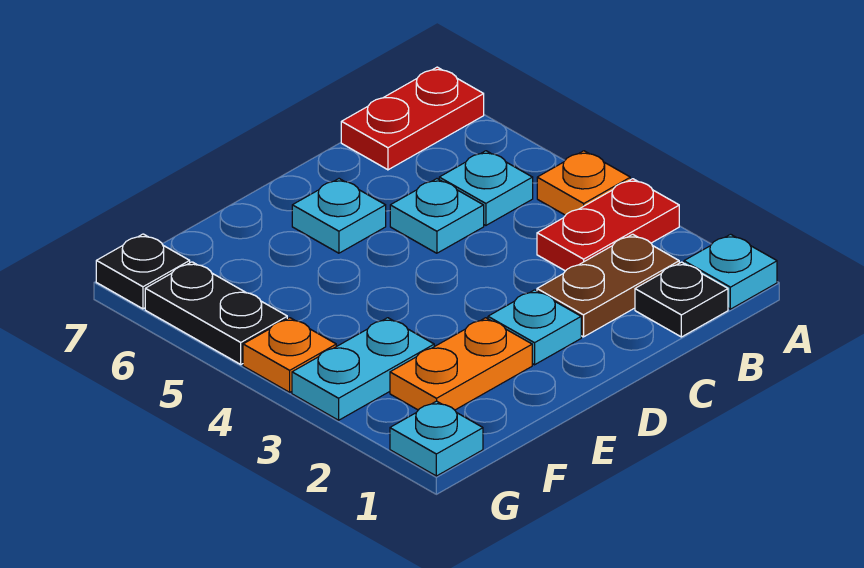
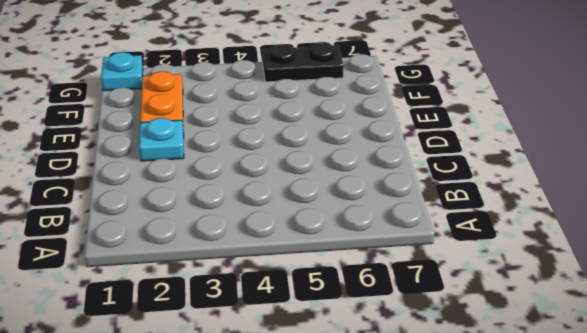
none -> cyan 1x1 plate [684,234,777,309]
none -> red 1x2 plate [537,179,679,271]
none -> orange 1x1 plate [537,151,630,215]

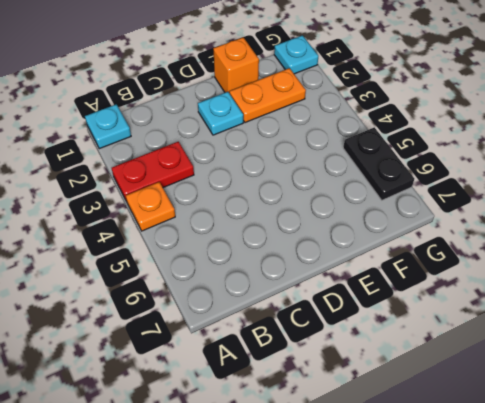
orange 1x1 brick [213,37,259,93] -> none
none -> red 1x2 plate [341,67,484,170]
none -> black 1x1 plate [635,262,728,337]
none -> brown 1x2 plate [537,234,679,337]

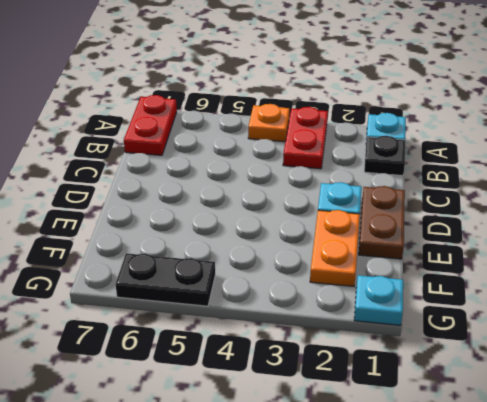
brown 1x2 plate [359,186,405,259] -> brown 1x2 plate moved to [537,234,679,337]
none -> cyan 1x1 plate [439,151,533,225]
none -> cyan 1x1 plate [390,179,484,253]
none -> cyan 1x1 plate [292,179,386,253]

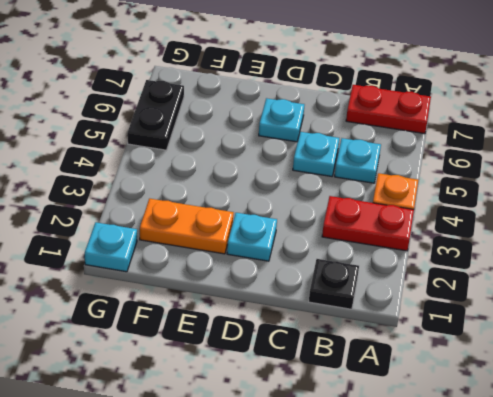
none -> cyan 1x1 plate [684,234,777,309]
none -> brown 1x2 plate [537,234,679,337]
none -> cyan 1x2 plate [292,318,434,420]

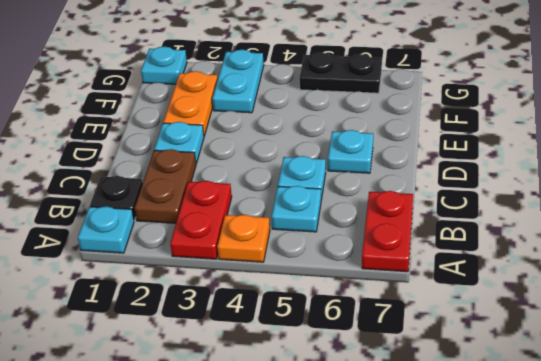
none -> orange 1x1 plate [243,318,336,392]
none -> black 1x1 plate [96,234,190,309]

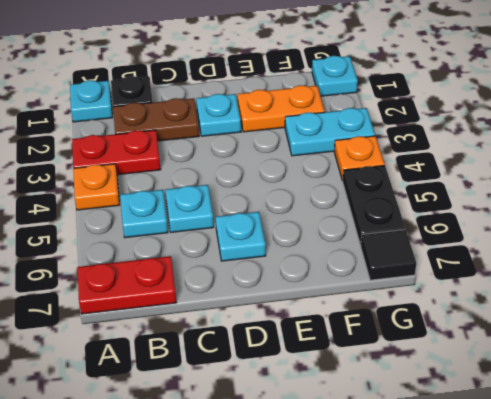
black 1x1 tile [361,230,416,280] -> black 1x1 plate [96,234,190,309]

